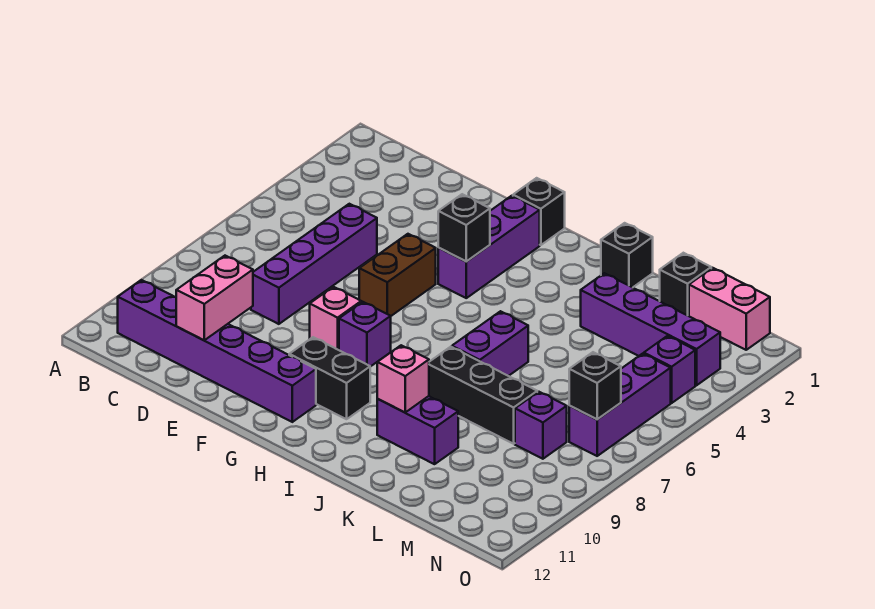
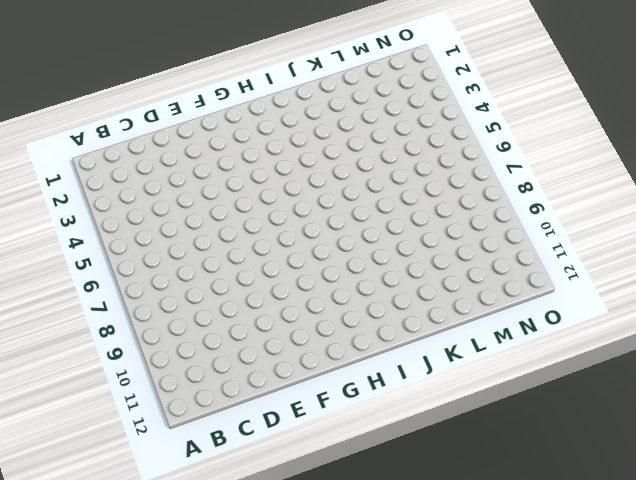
none -> purple 1x6 brick [118,280,316,422]
none -> purple 1x4 brick [251,204,377,324]
none -> brown 1x2 brick [359,234,436,316]

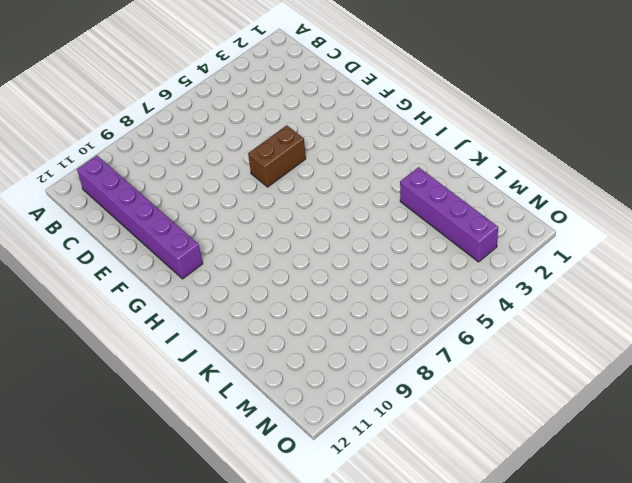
none -> purple 1x4 brick [251,204,377,324]
none -> pink 1x1 brick [310,287,361,350]
none -> black 1x1 brick [513,178,565,245]

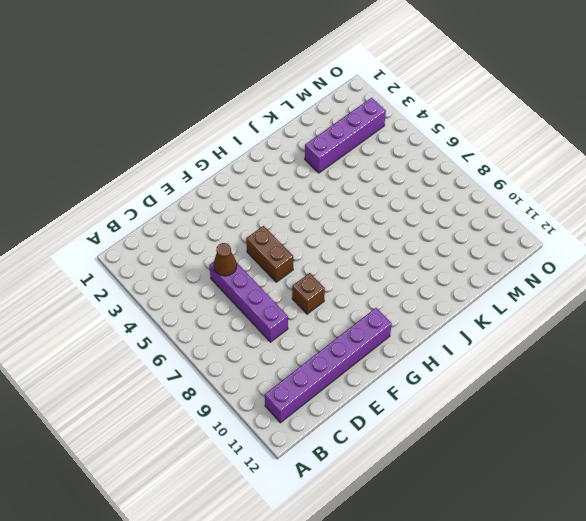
brown 1x1 cone [214,243,237,276] -> none
brown 1x1 brick [292,273,325,314] -> pink 1x1 brick [310,287,361,350]
none -> black 1x1 brick [513,178,565,245]
none -> purple 1x3 brick [438,196,540,298]
none -> purple 1x1 brick [339,302,391,367]

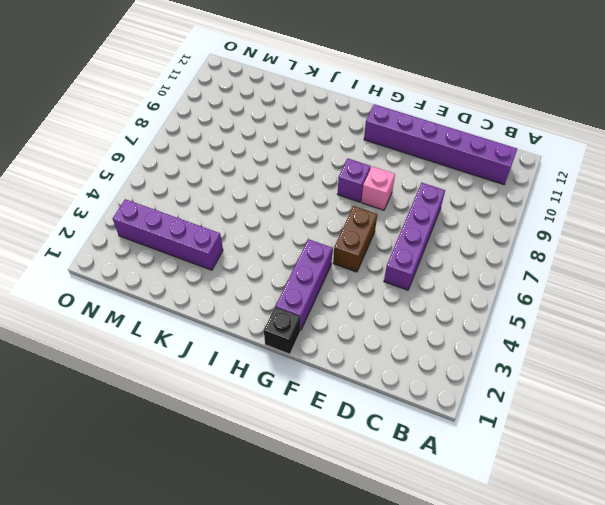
none -> black 1x2 brick [289,337,370,419]
none -> black 1x1 brick [601,223,653,288]
none -> purple 1x2 brick [452,311,528,376]

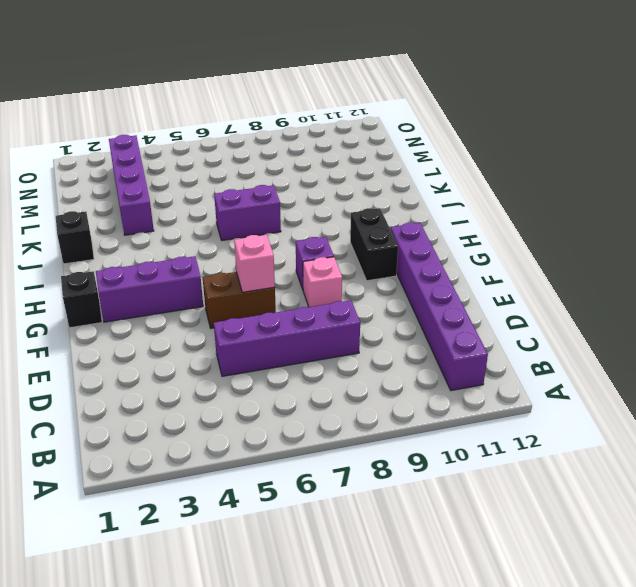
pink 1x1 brick [234,235,275,292] -> pink 1x1 brick moved to [377,345,429,412]
none -> black 1x3 brick [429,347,537,444]
none -> purple 1x2 brick [377,396,458,464]
none -> black 1x1 brick [660,253,711,316]

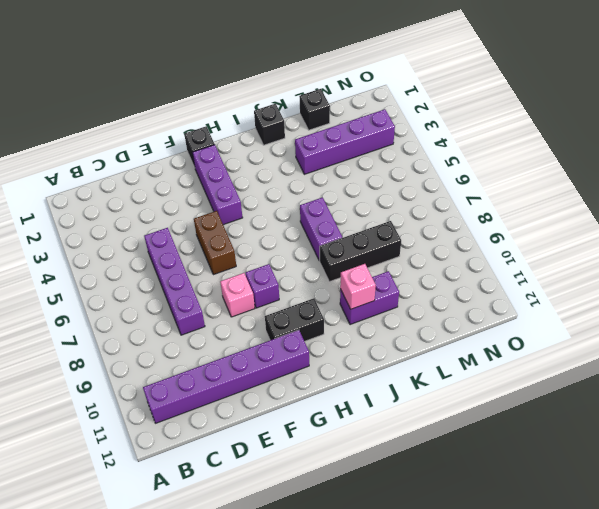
none -> pink 1x2 brick [689,268,770,350]
none -> purple 1x1 brick [515,392,567,459]
none -> purple 1x1 brick [644,336,695,403]

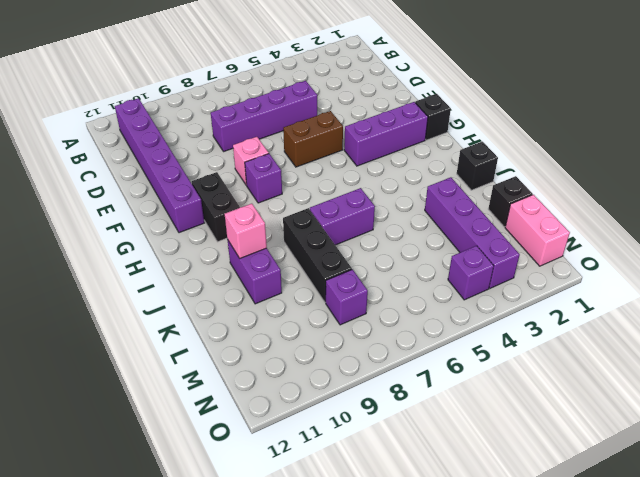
none -> purple 1x3 brick [569,354,671,456]
none -> pink 1x2 brick [176,256,253,340]
none -> black 1x1 brick [438,194,490,262]

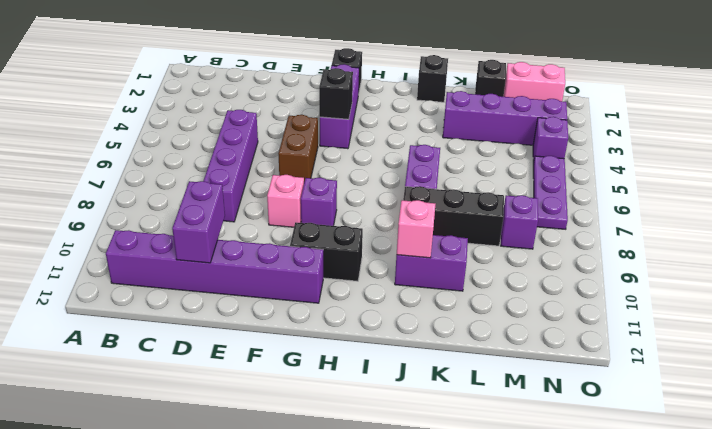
purple 1x2 brick [172,181,225,263] -> pink 1x2 brick [176,256,253,340]
purple 1x3 plate [533,156,568,229] -> purple 1x3 brick [569,354,671,456]
none -> black 1x1 brick [569,352,621,419]

